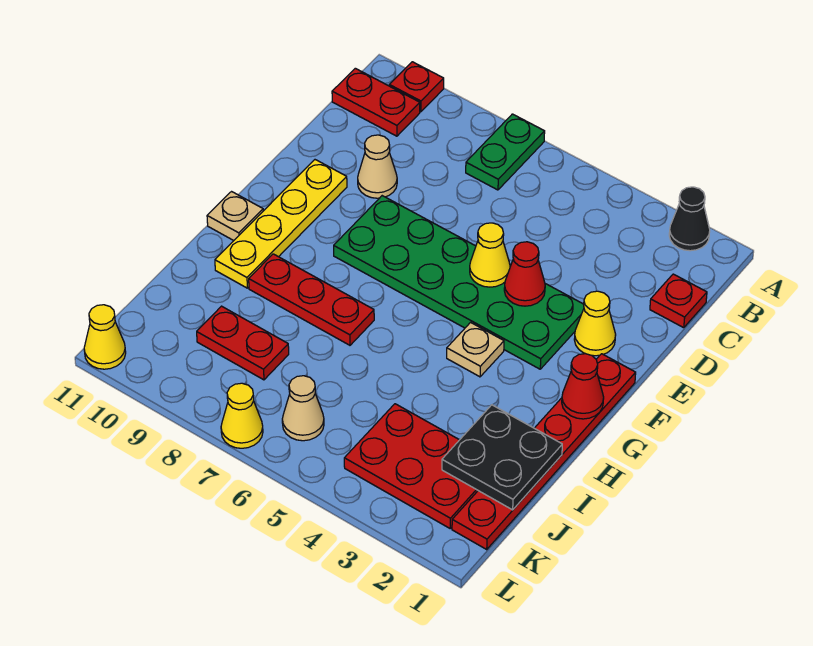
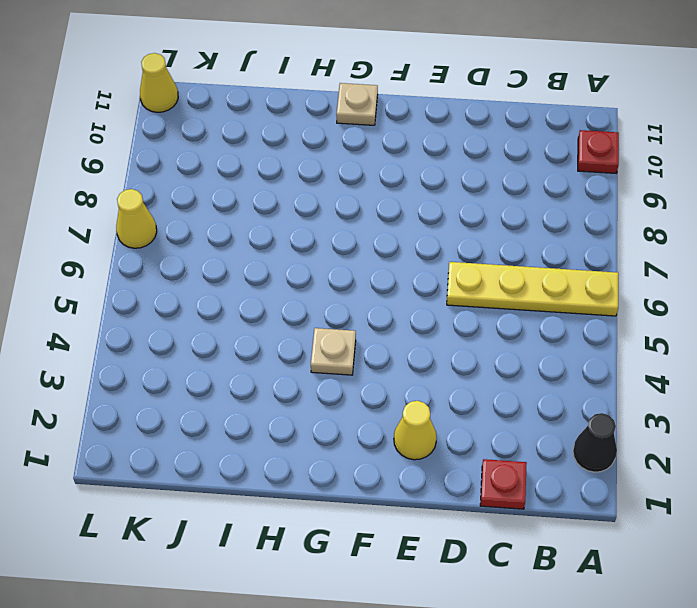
yellow 1x4 plate [447,262,618,316] -> yellow 1x4 plate moved to [215,160,347,288]
none -> green 1x2 plate [466,114,545,190]
none -> red 1x2 plate [332,68,420,136]
none -> tan 1x1 cone [358,135,397,198]

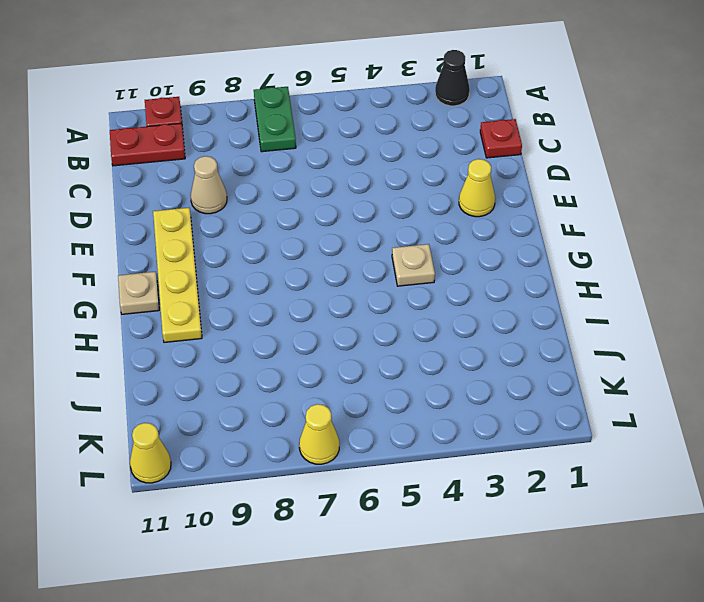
none -> green 2x6 plate [334,196,584,369]
none -> red 1x6 plate [452,354,636,549]
none -> red 1x3 plate [249,254,374,345]

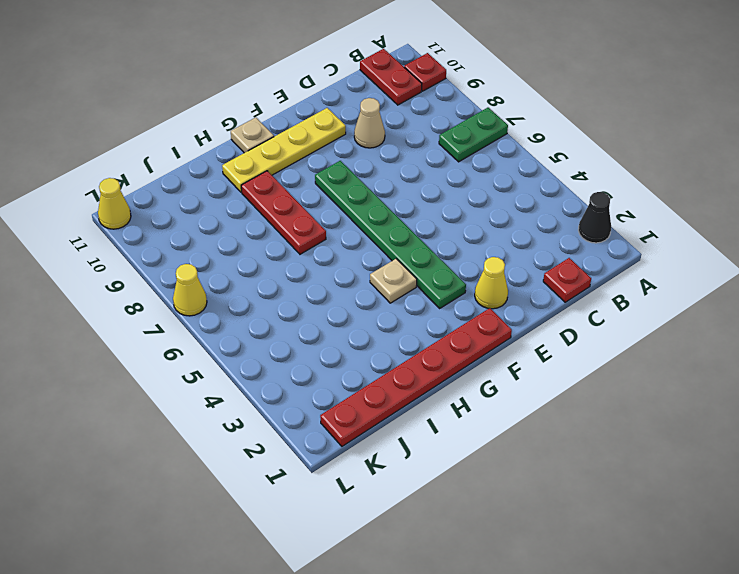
green 1x6 plate [315,161,466,308] -> green 2x6 plate [334,196,584,369]
none -> red 2x3 plate [344,404,478,528]
none -> red 1x2 plate [197,306,289,380]
none -> tan 1x1 cone [282,376,324,441]

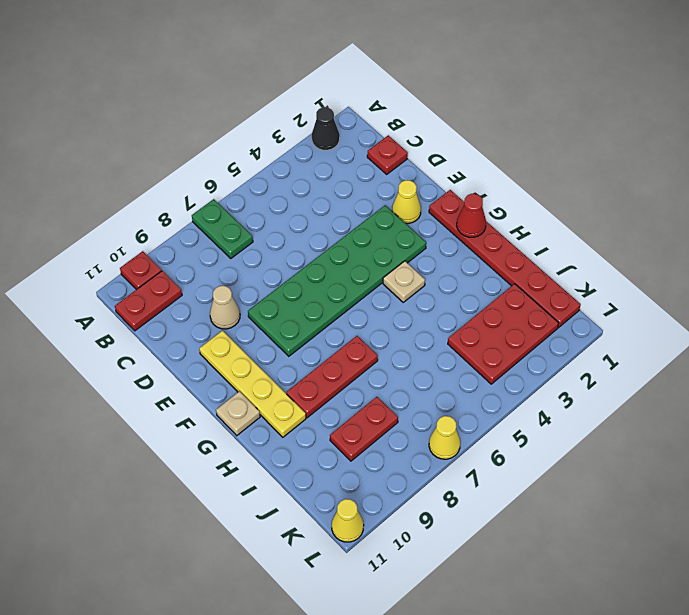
none -> tan 1x1 cone [282,376,324,441]
none -> red 1x1 cone [504,242,545,306]
none -> yellow 1x1 cone [470,223,510,287]

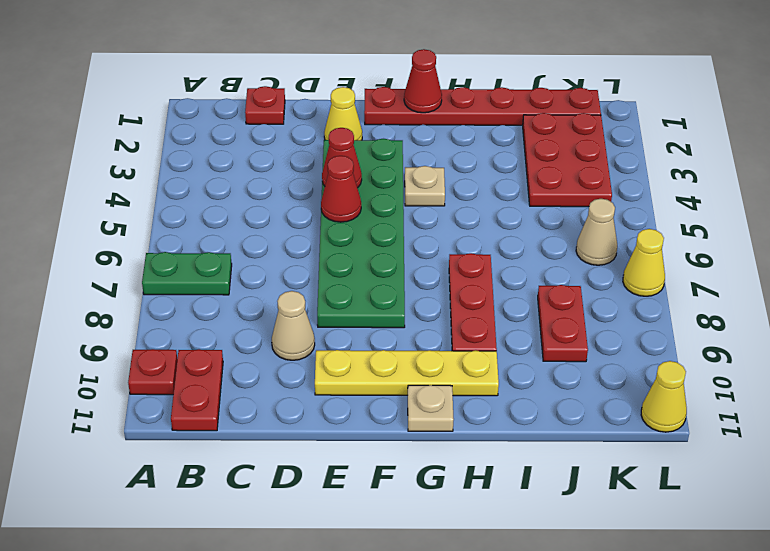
red 1x1 cone [321,156,361,222] -> yellow 1x1 cone [470,223,510,287]
none -> black 1x1 cone [669,187,710,251]
none -> black 2x2 plate [442,405,562,510]

